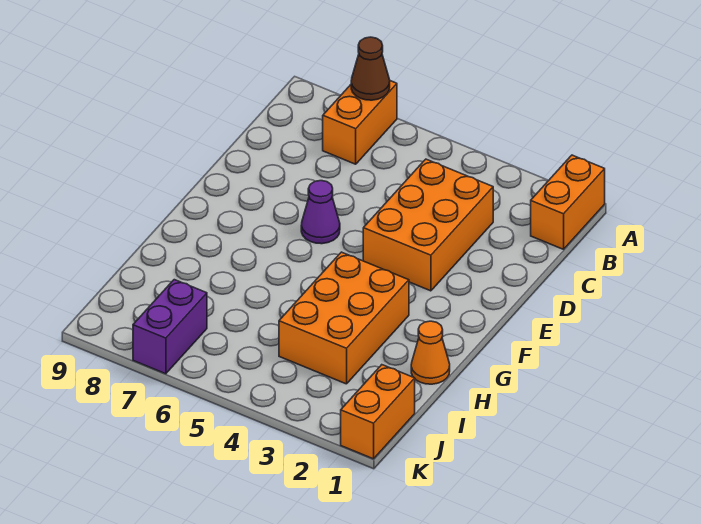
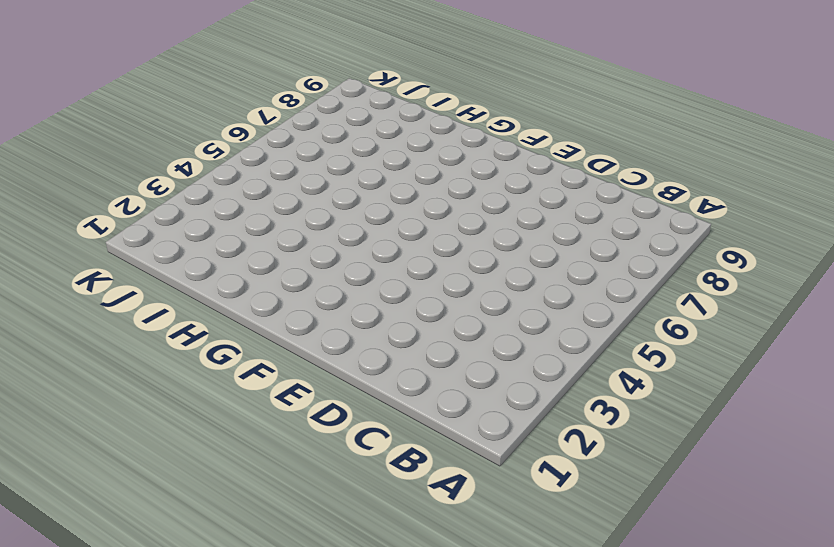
none -> orange 1x2 brick [531,155,605,249]
none -> orange 1x2 brick [323,81,397,164]

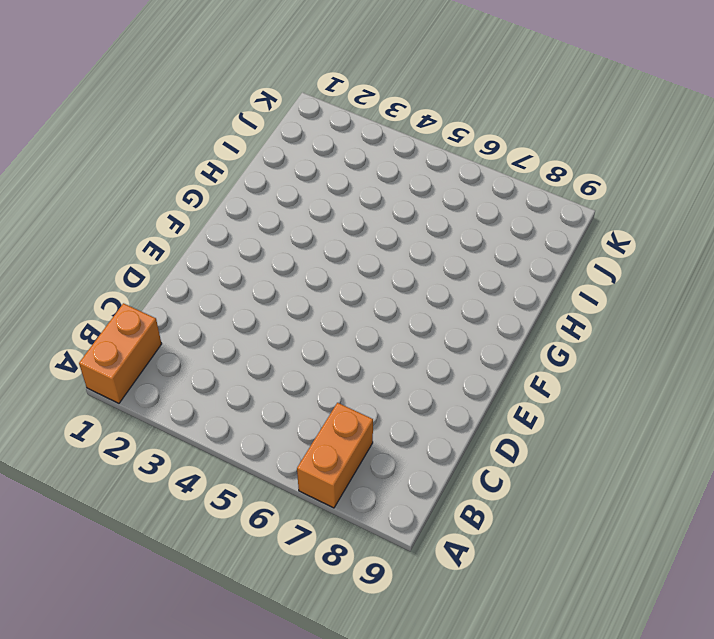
none -> orange 2x3 brick [363,159,493,291]
none -> purple 1x1 cone [301,181,340,244]

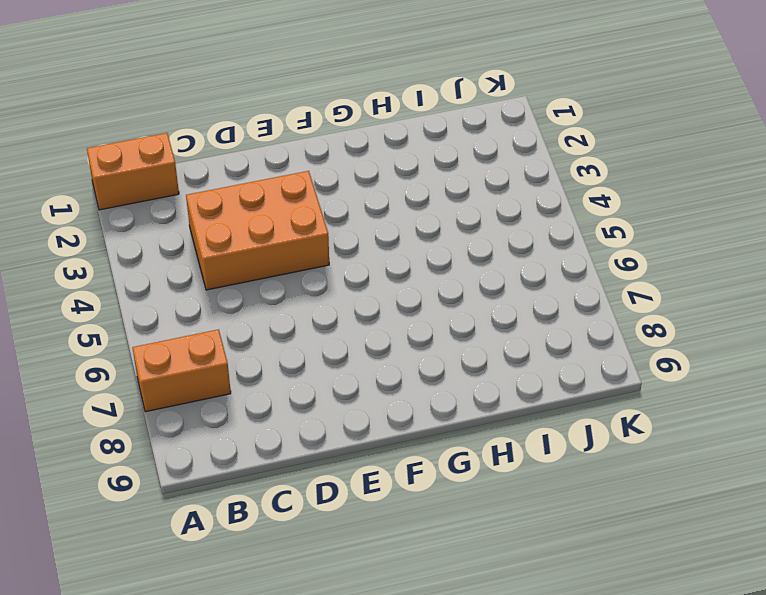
none -> purple 1x1 cone [301,181,340,244]
none -> orange 2x3 brick [279,252,409,384]

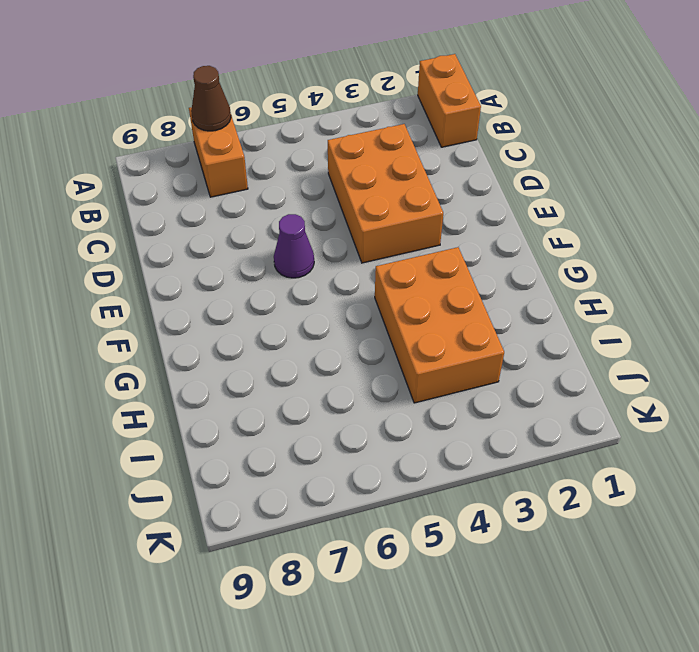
none -> orange 1x1 cone [411,321,450,384]
none -> orange 1x2 brick [341,365,415,459]

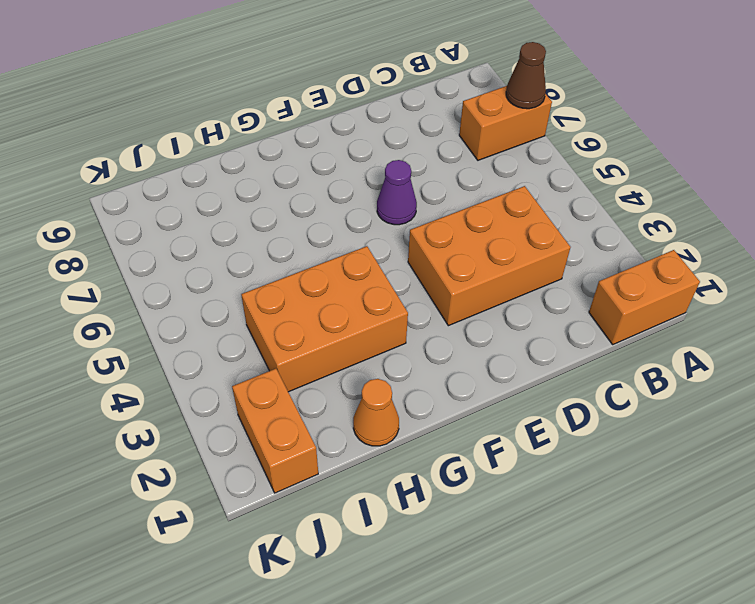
orange 1x2 brick [232,369,318,493] -> orange 1x2 brick turned to [341,365,415,459]
none -> purple 1x2 brick [133,280,207,374]

